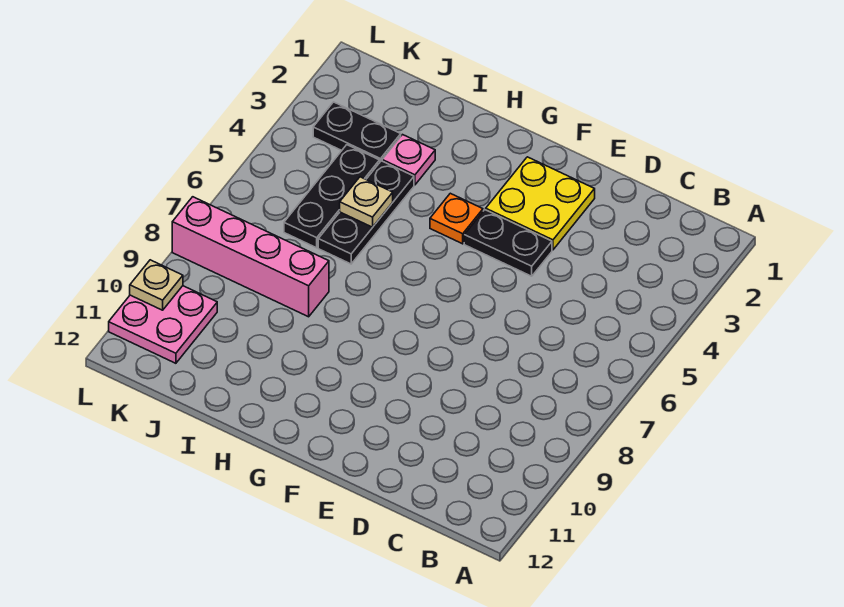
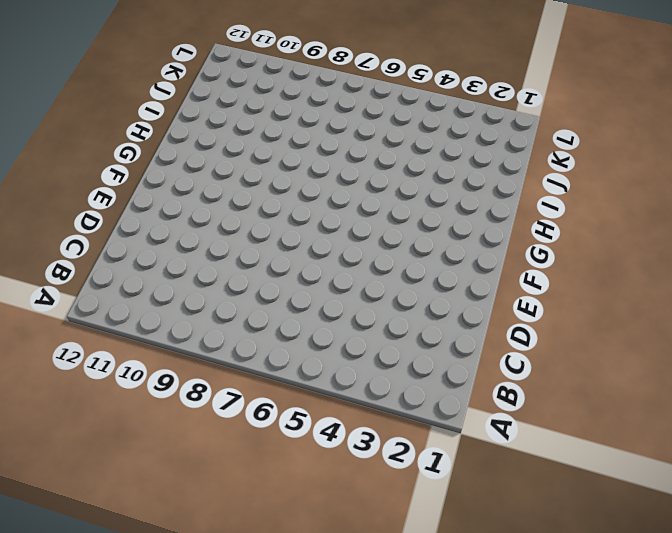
none -> yellow 2x2 plate [486,157,595,250]
none -> black 1x2 plate [464,210,552,276]

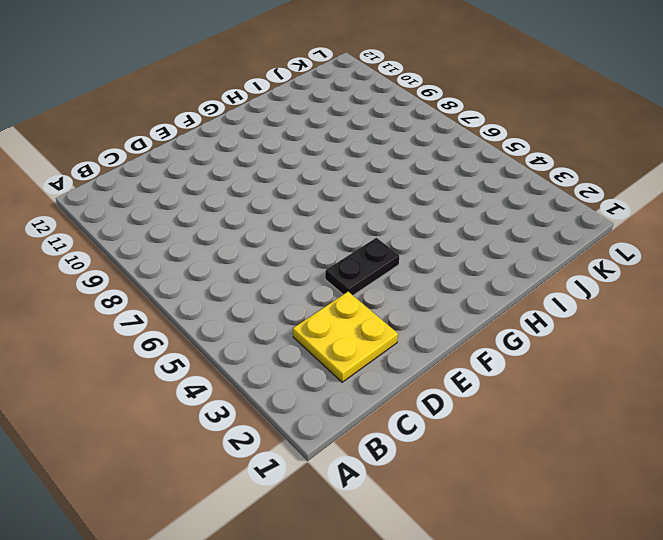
yellow 2x2 plate [293,292,398,382] -> yellow 2x2 plate moved to [486,157,595,250]
none -> orange 1x1 plate [430,193,483,244]
none -> pink 1x1 plate [382,135,435,185]

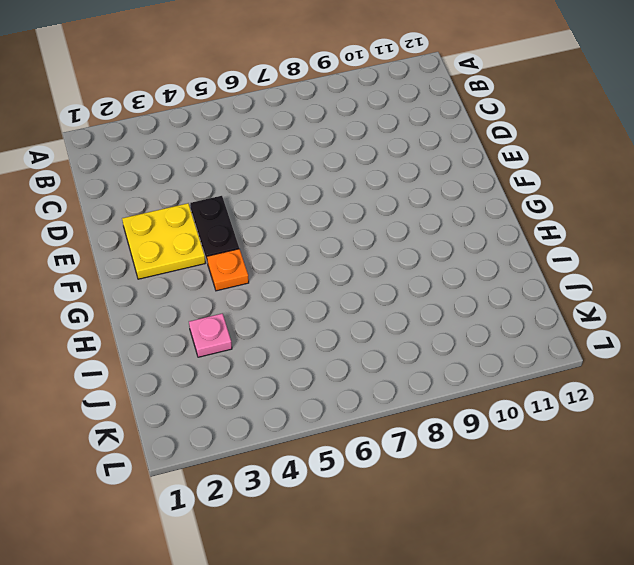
none -> black 1x3 plate [318,161,414,264]
none -> pink 1x4 brick [172,197,329,317]

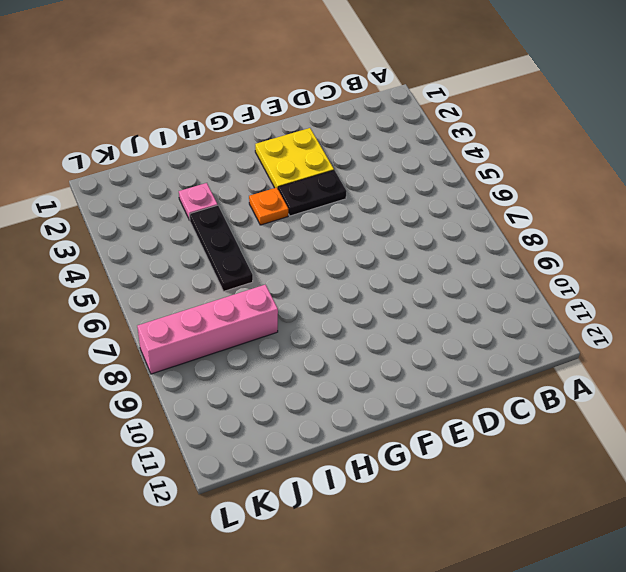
none -> black 1x2 plate [313,102,401,162]
none -> black 1x3 plate [284,145,380,248]

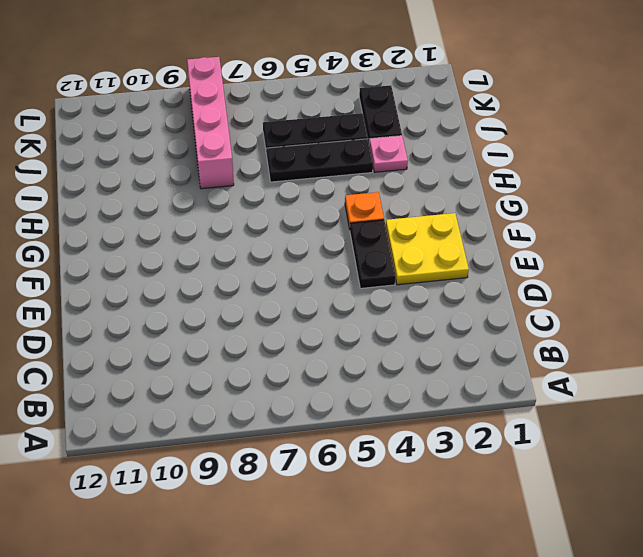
none -> pink 2x2 plate [109,286,217,363]
none -> tan 1x1 plate [340,177,393,227]

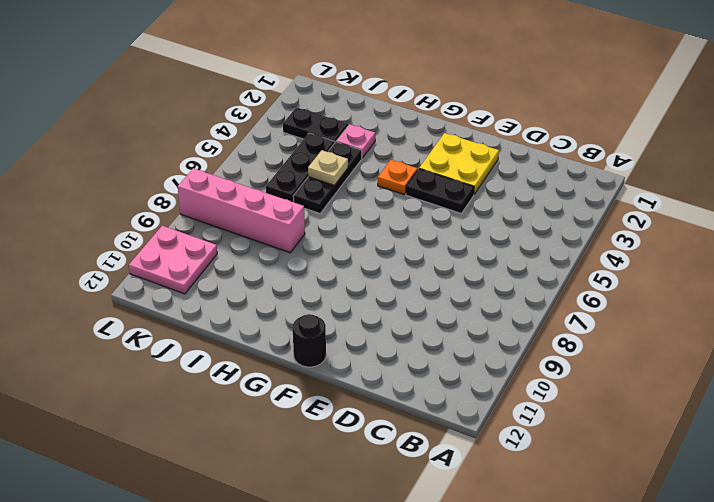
black 1x1 round brick [293,314,326,367] -> none
none -> tan 1x1 plate [130,260,183,310]

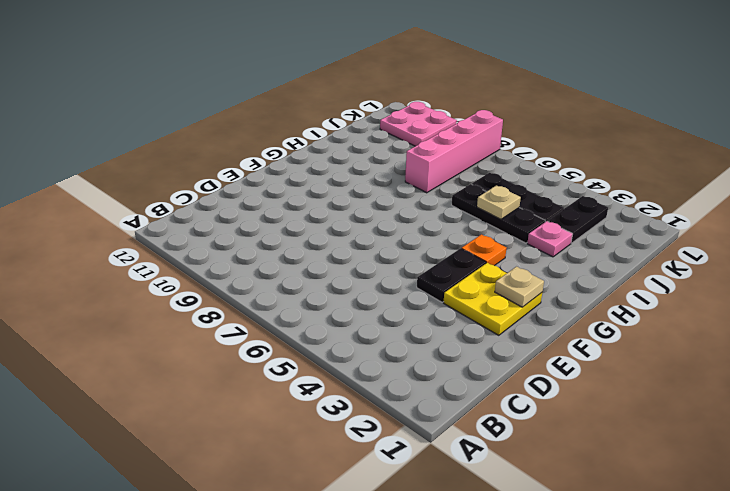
tan 1x1 plate [495,267,544,307] -> tan 1x1 plate moved to [130,260,183,310]

